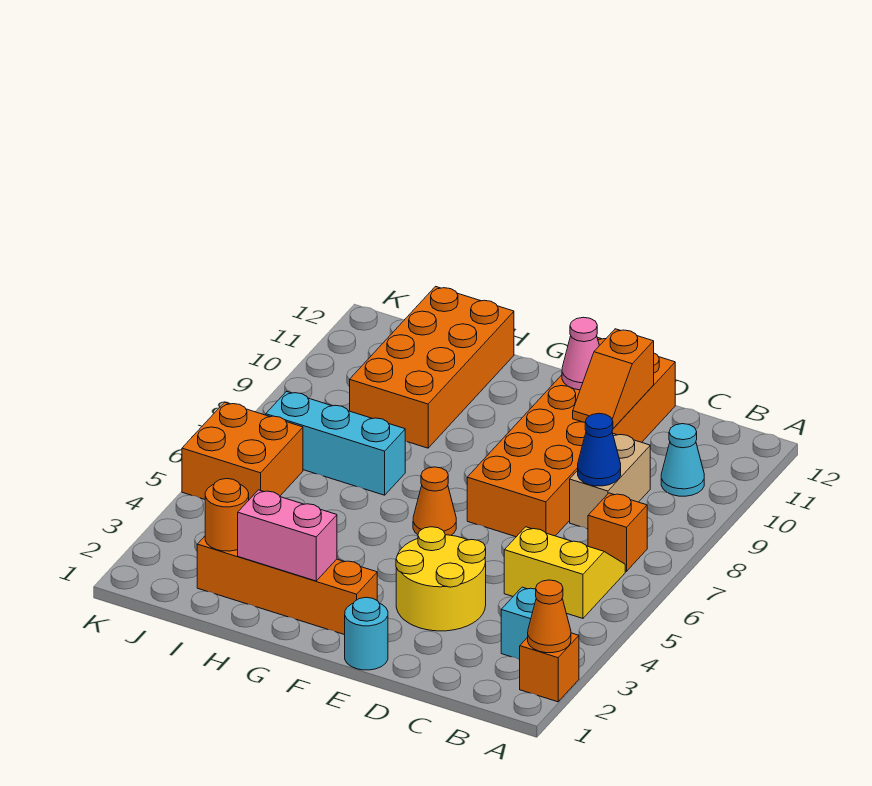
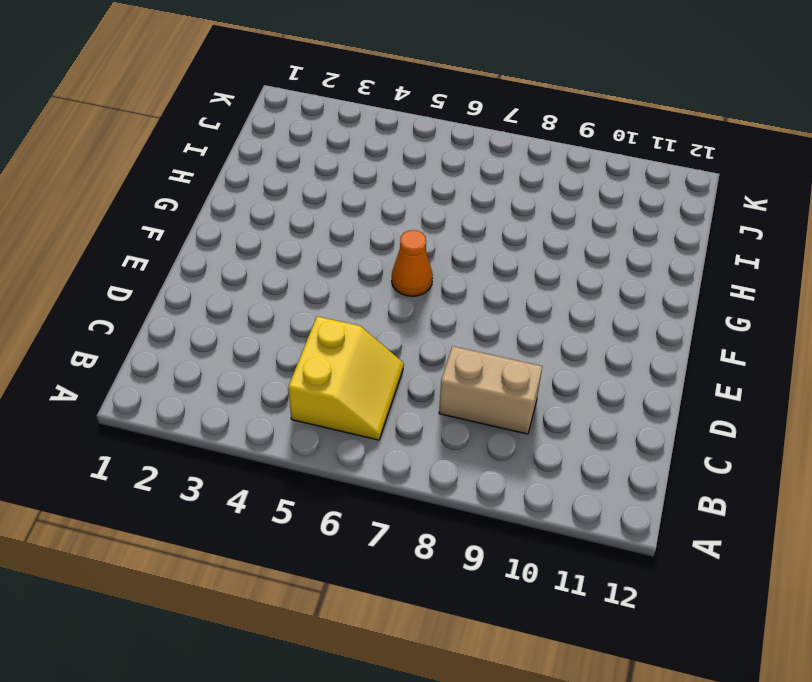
none -> orange 1x1 brick [519,633,579,702]
none -> cyan 1x1 brick [501,587,536,659]
none -> orange 1x1 brick [588,493,647,571]

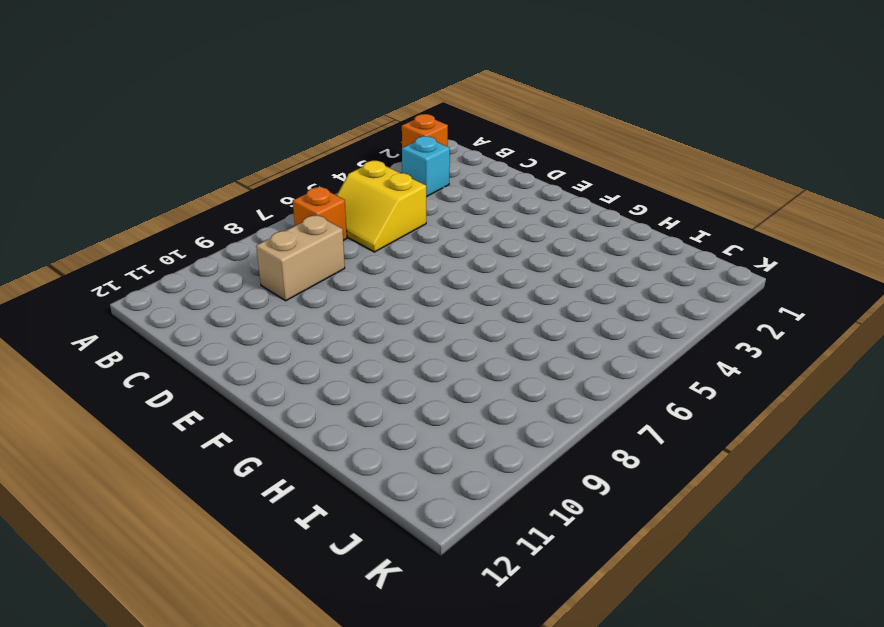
none -> cyan 1x1 cone [661,424,704,496]
none -> yellow 2x2 round brick [396,527,486,631]
none -> orange 2x6 brick [467,337,675,537]

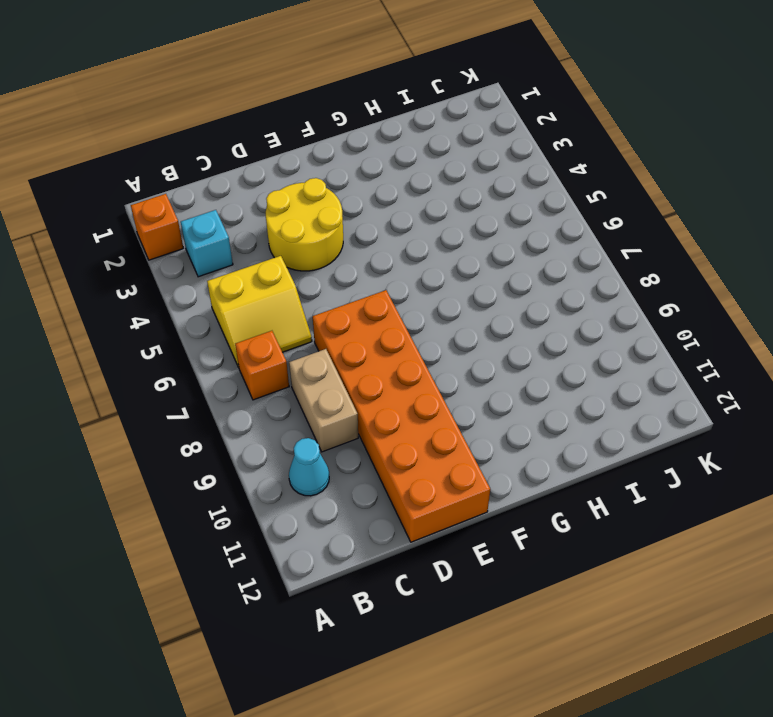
none -> cyan 1x1 round brick [345,597,388,670]
none -> orange 1x4 brick [197,536,377,635]
none -> orange 1x1 cone [413,467,456,535]

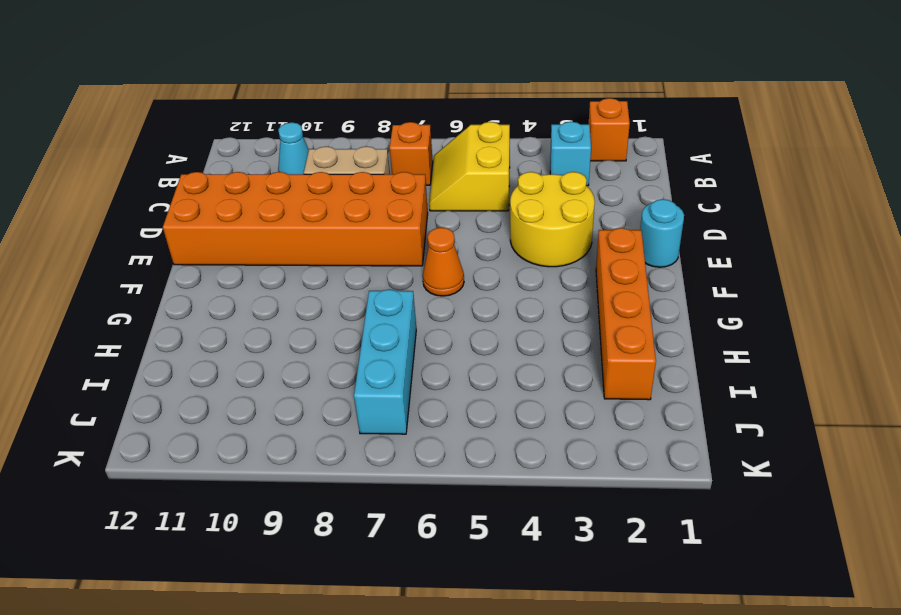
none -> orange 2x4 brick [350,287,514,448]
none -> orange 2x2 brick [182,402,303,499]
none -> orange 1x1 cone [528,580,571,653]

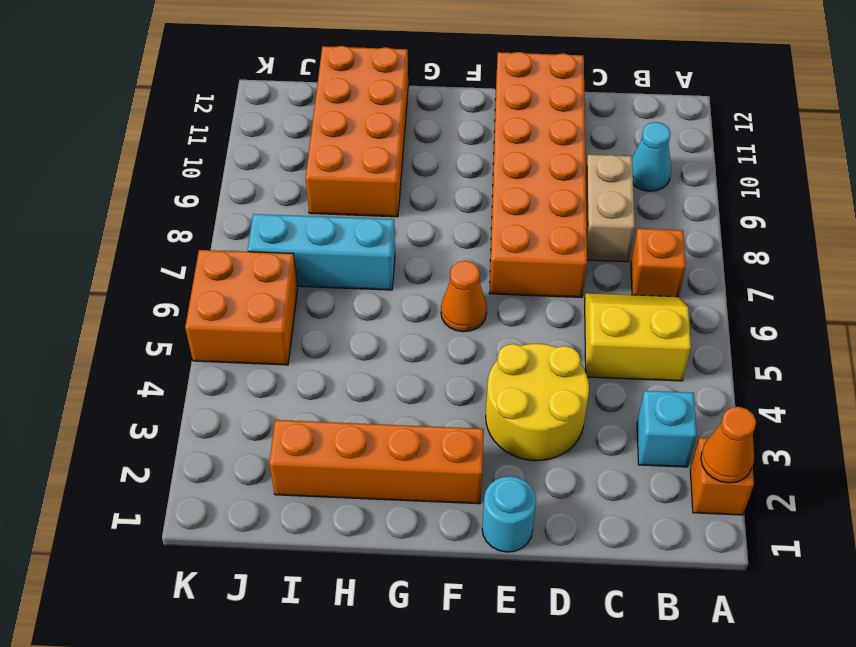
none -> blue 1x1 cone [578,413,621,486]
none -> orange 1x2 slope [573,329,654,428]
none -> pink 1x1 cone [562,317,599,390]

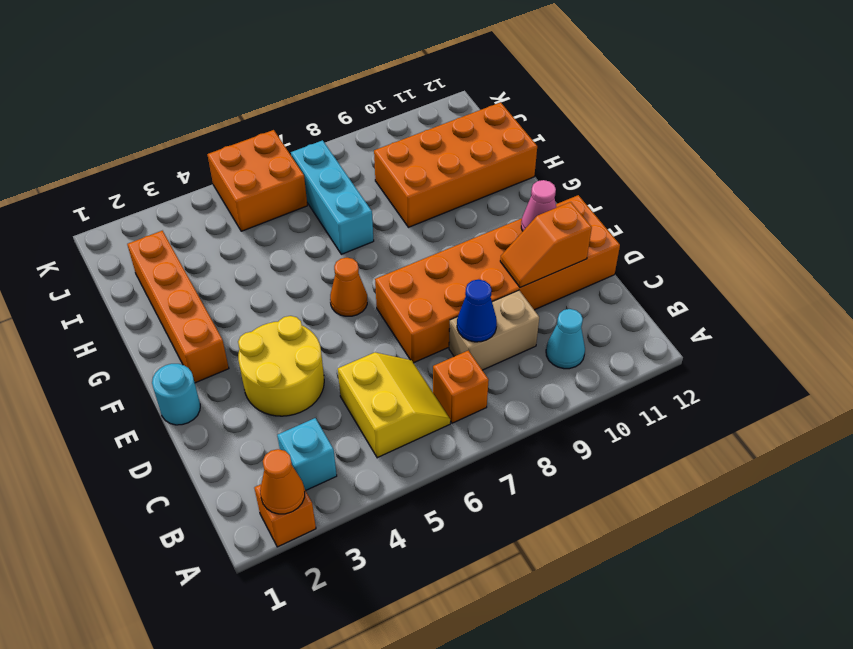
none -> pink 1x2 brick [238,490,337,581]
none -> orange 1x1 round brick [205,479,249,551]

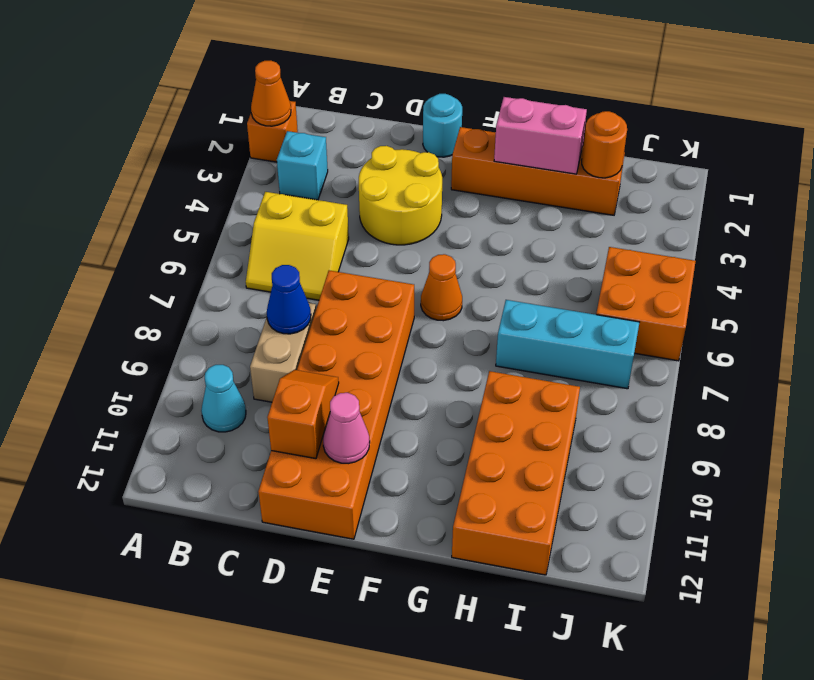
none -> orange 1x1 brick [588,493,647,571]

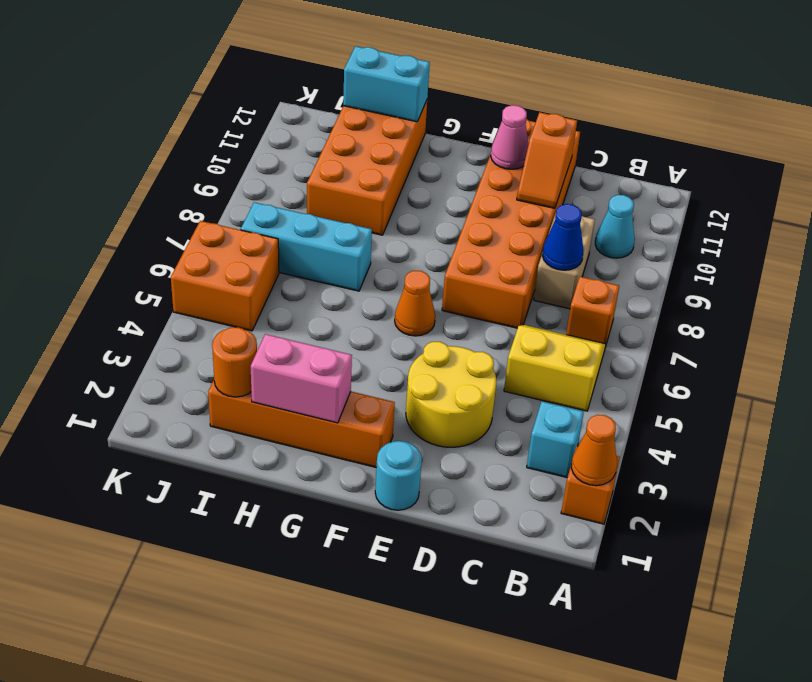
cyan 1x2 brick [343,46,430,122] -> none

